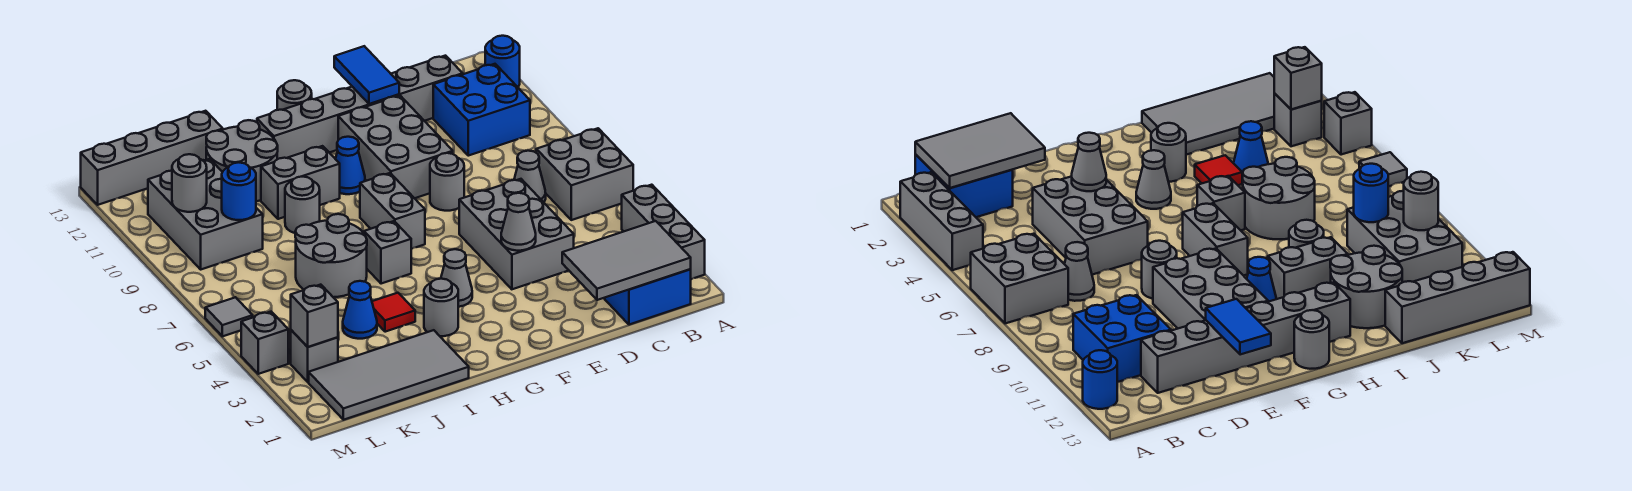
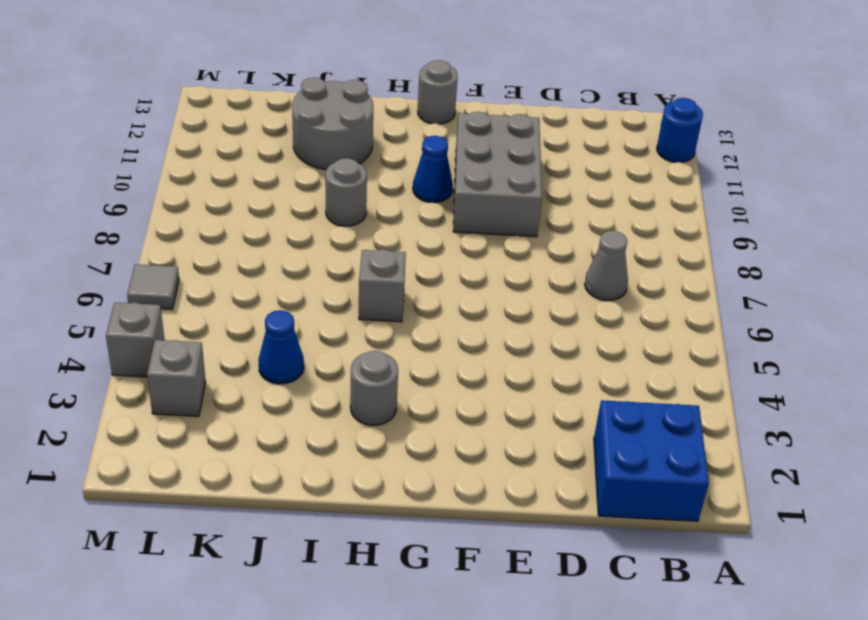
none -> grey 1x3 brick [622,185,705,279]
none -> grey 2x2 brick [536,128,633,220]
none -> blue 2x2 brick [433,64,530,156]
none -> grey 1x6 brick [257,56,463,159]

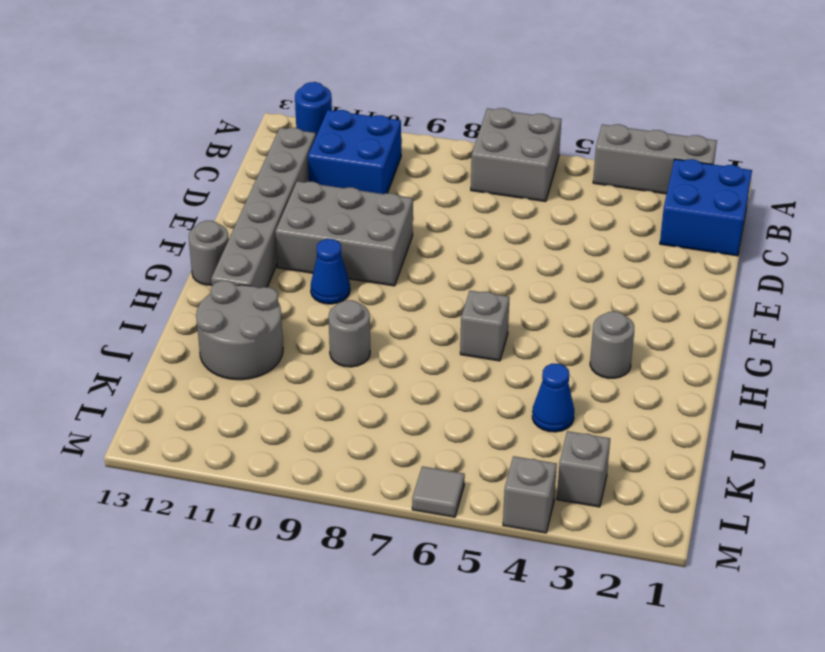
none -> grey 1x1 cone [514,151,546,202]
none -> grey 2x3 brick [459,179,574,289]
none -> grey 1x1 round brick [430,153,464,211]
none -> grey 1x1 cone [441,249,472,307]

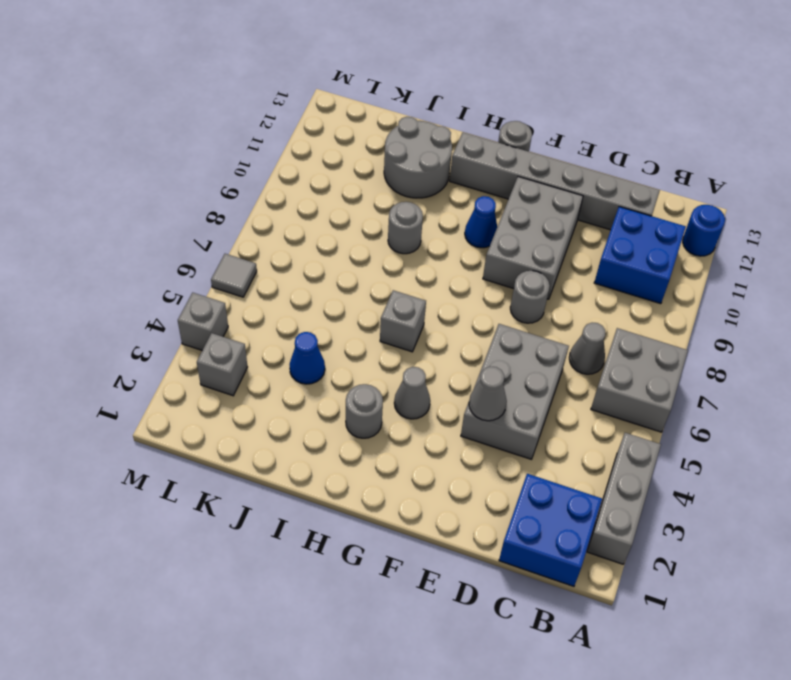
none -> grey 1x2 brick [360,173,425,249]
none -> grey 1x2 brick [261,146,340,219]
none -> grey 2x4 tile [309,330,469,420]
none -> red 1x1 tile [372,293,415,332]

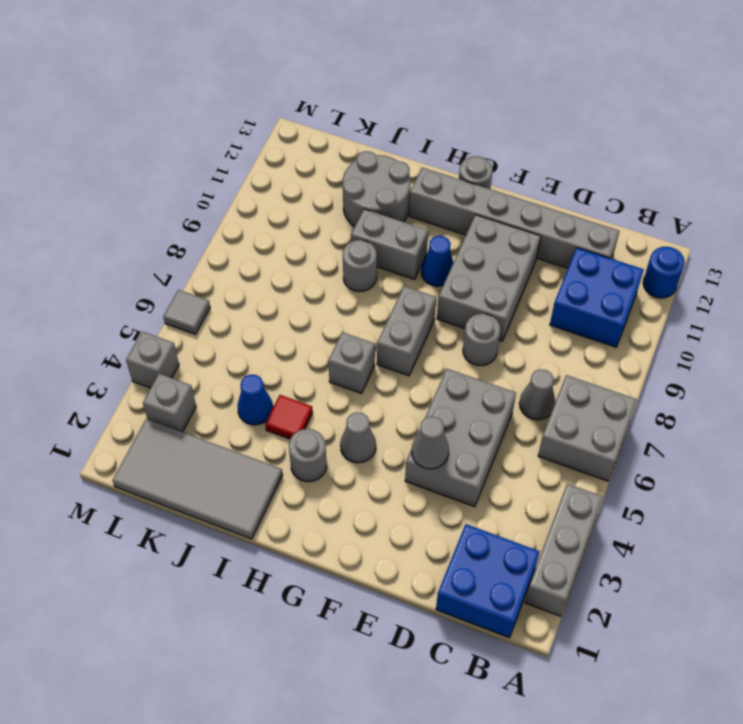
none -> grey 2x2 round brick [295,214,367,297]
none -> grey 1x4 brick [81,111,223,205]
none -> grey 2x3 brick [148,159,263,269]
none -> grey 2x3 tile [562,221,691,300]

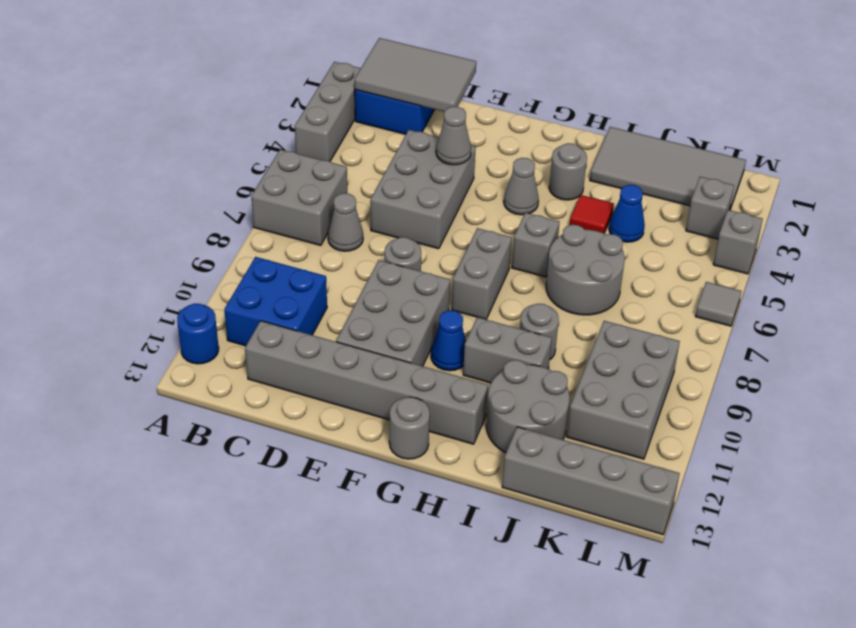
none -> blue 1x2 tile [334,46,399,104]
none -> blue 1x1 round brick [222,163,256,220]
none -> grey 1x1 brick [291,285,338,347]
none -> grey 1x1 round brick [172,154,207,212]

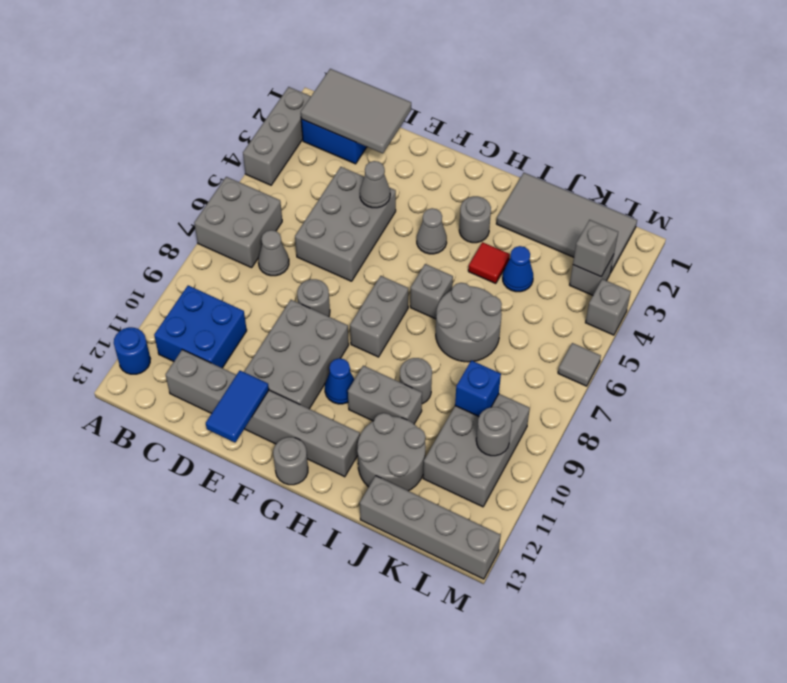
blue 1x1 brick [455,360,501,416] -> blue 1x1 round brick [222,163,256,220]

